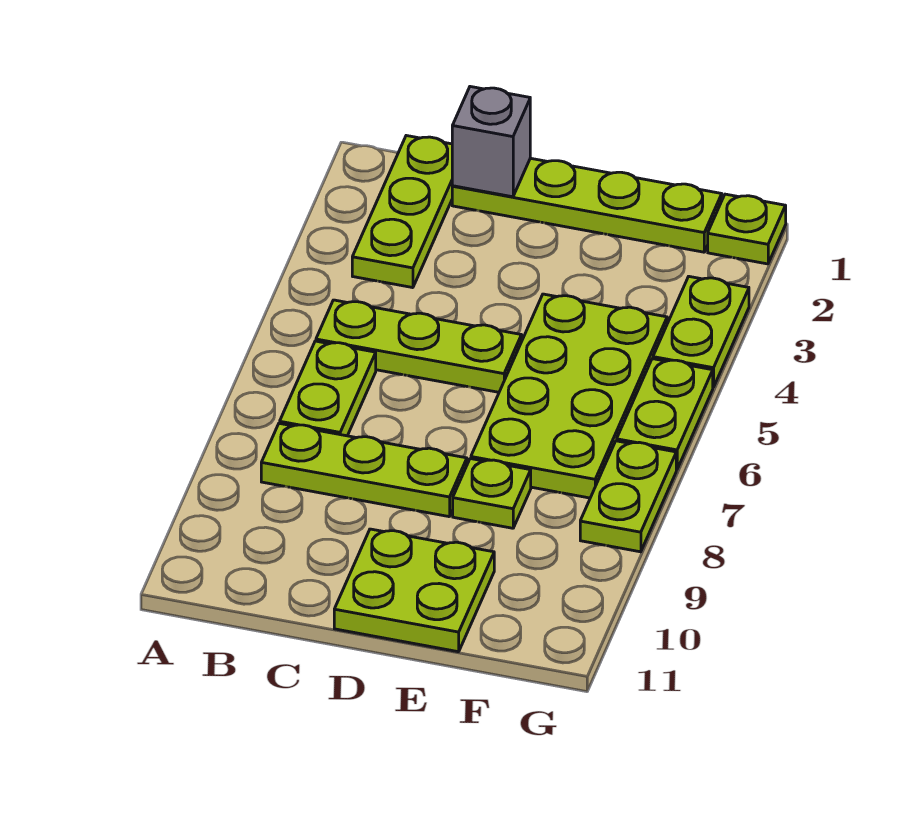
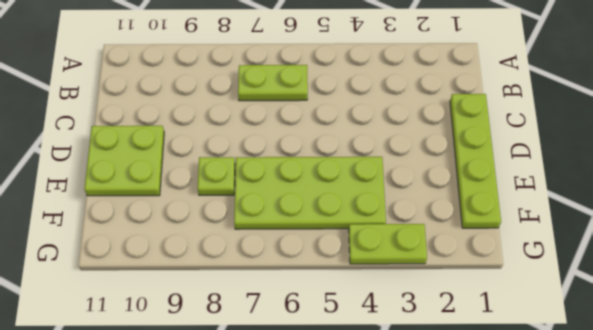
none -> lime 1x3 plate [352,136,452,288]
none -> lime 1x3 plate [316,300,522,392]
none -> lime 1x3 plate [261,423,467,517]

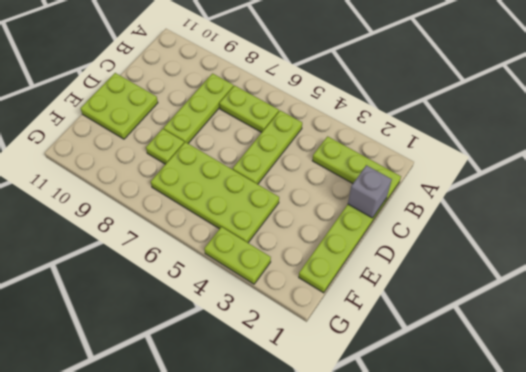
none -> lime 1x1 plate [708,194,786,264]
none -> lime 1x2 plate [617,359,713,470]
none -> lime 1x2 plate [580,441,676,552]

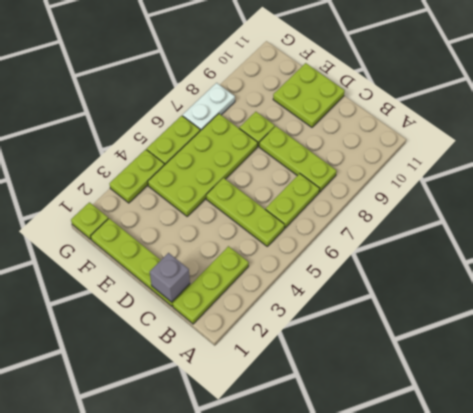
white 1x2 plate [183,83,235,131] -> lime 1x2 plate [580,441,676,552]

